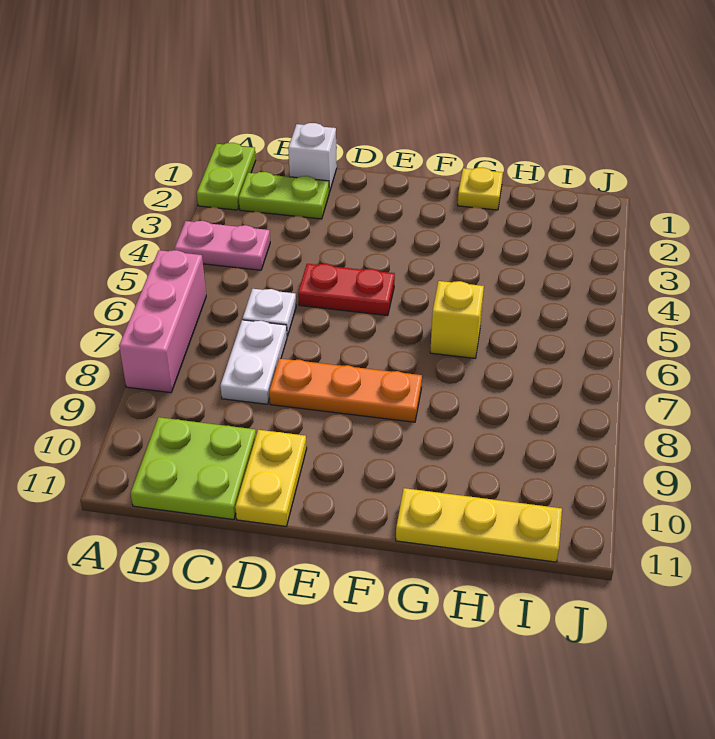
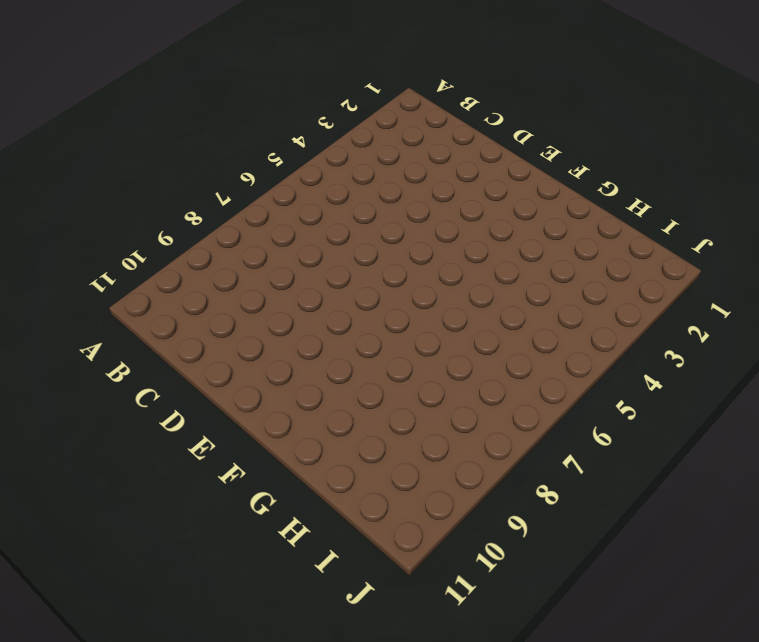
none -> lime 1x2 plate [197,143,256,210]
none -> pink 1x2 plate [175,221,270,270]
none -> pink 1x3 brick [119,250,206,393]

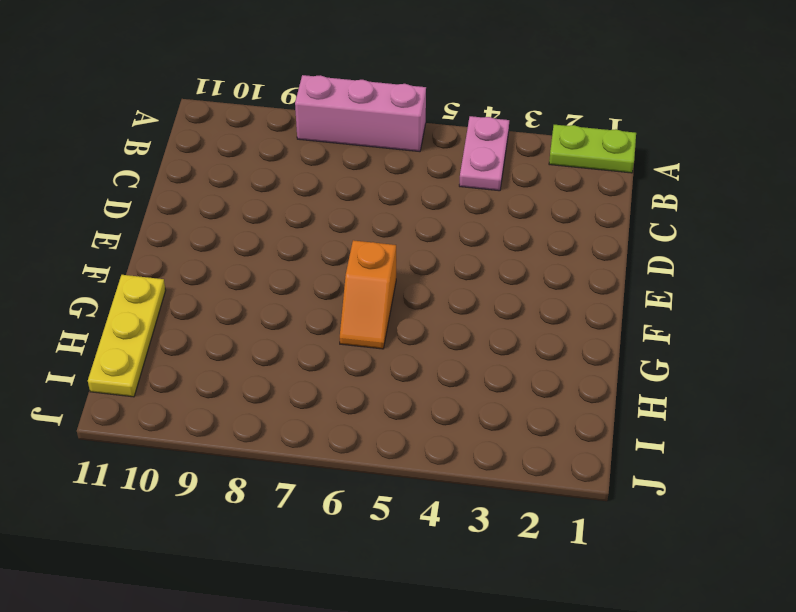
orange 1x2 slope [340,240,396,349] -> yellow 1x1 brick [430,281,484,358]
none -> lime 1x2 plate [239,172,329,219]
none -> lime 2x2 plate [131,417,256,520]
none -> white 1x1 brick [288,123,337,192]

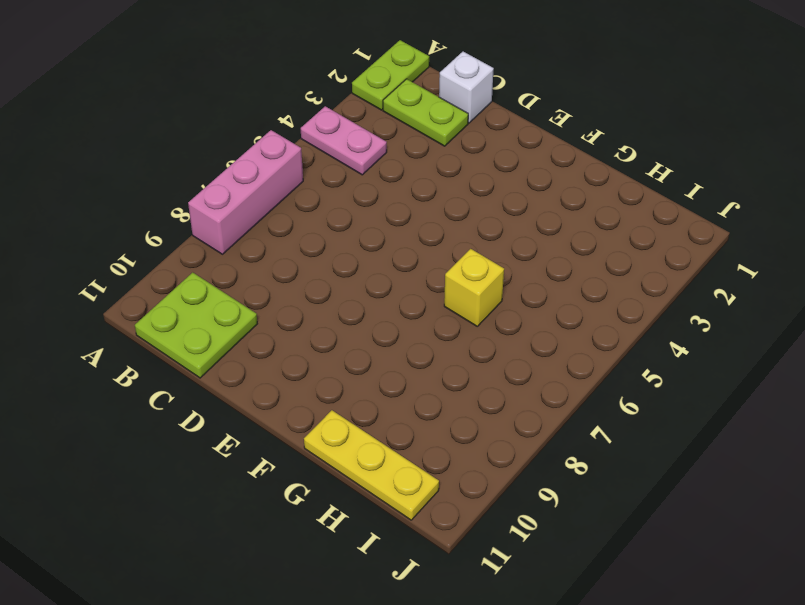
none -> white 1x1 plate [243,289,296,336]
none -> white 1x2 plate [220,320,287,404]
none -> red 1x2 plate [298,264,395,316]

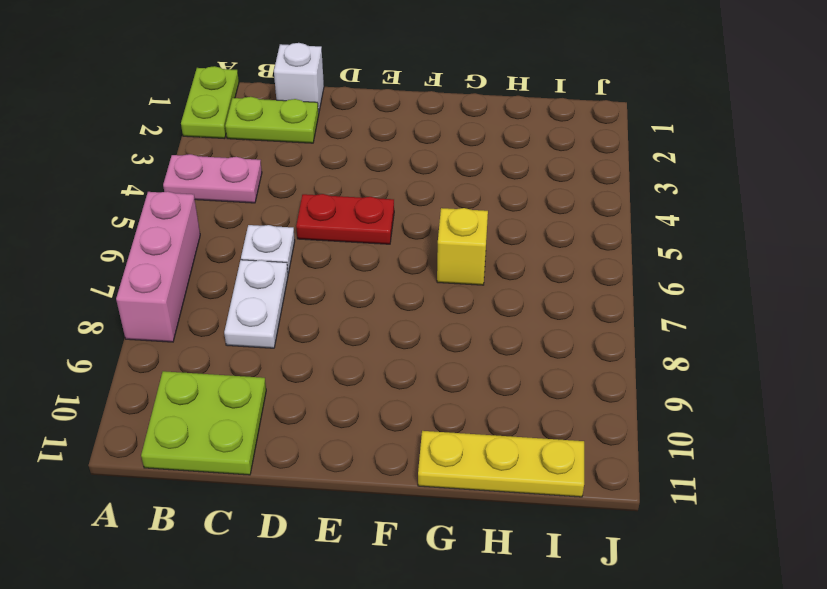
none -> orange 1x3 plate [269,358,422,422]
none -> yellow 1x2 plate [235,430,307,526]
none -> yellow 1x1 plate [458,168,503,210]

